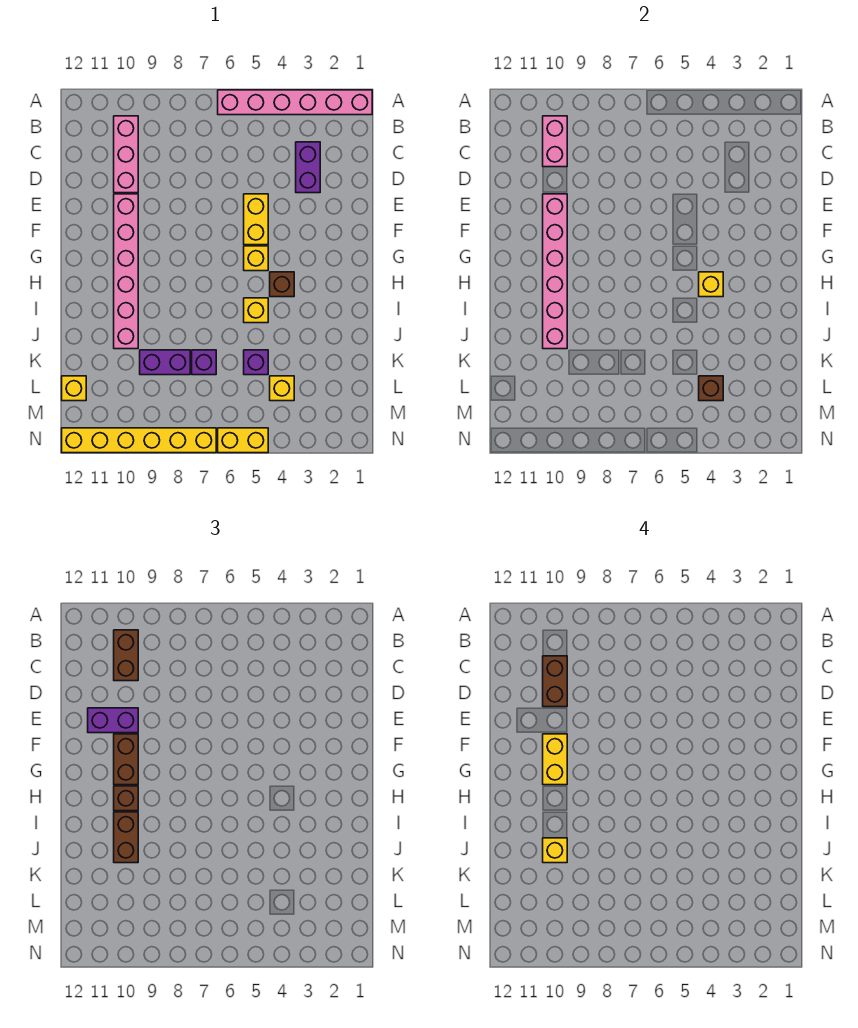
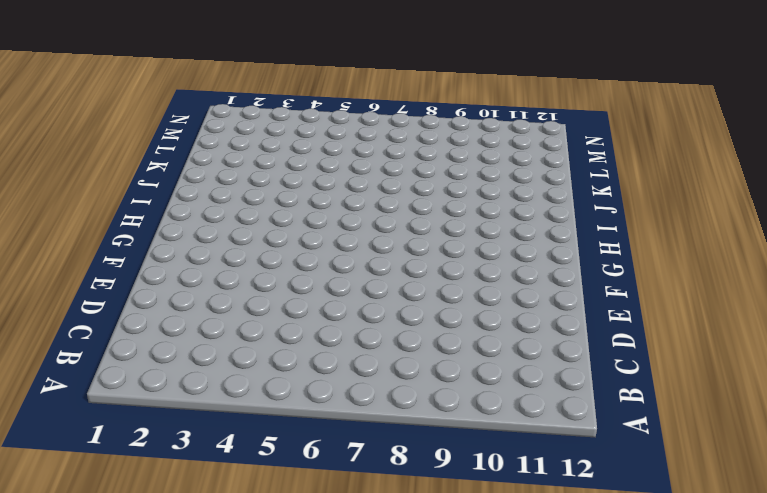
none -> pink 1x6 brick [218,90,372,115]
none -> pink 1x3 brick [114,116,138,193]
none -> purple 1x2 brick [296,142,320,193]

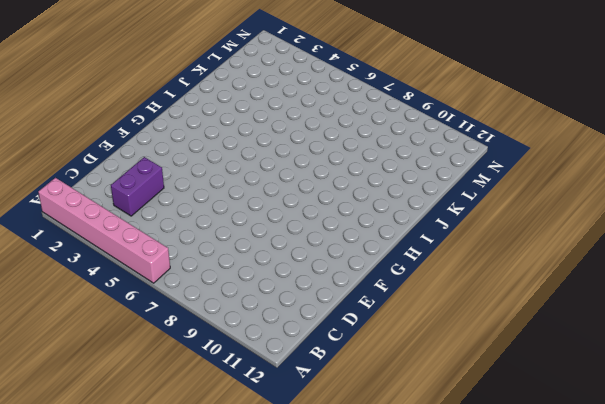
none -> pink 1x3 brick [114,116,138,193]
none -> yellow 1x2 brick [244,194,268,245]
none -> pink 1x6 brick [114,194,138,349]

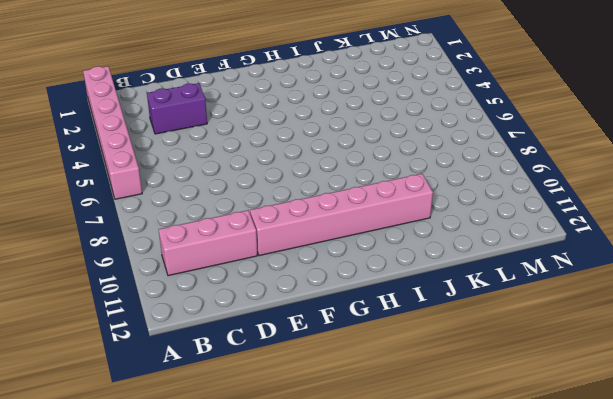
none -> yellow 1x2 brick [244,194,268,245]
none -> yellow 1x1 brick [244,246,268,271]
none -> brown 1x1 brick [270,272,294,297]

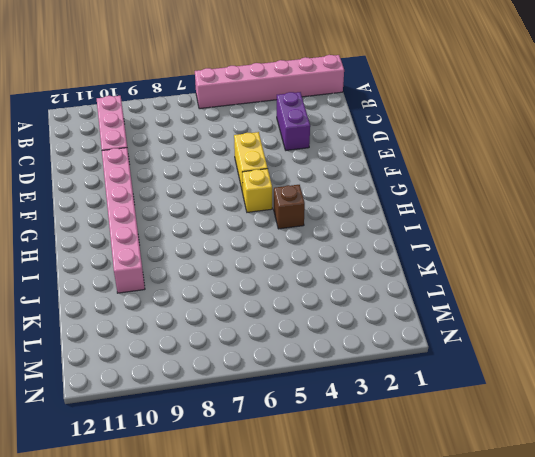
none -> yellow 1x1 brick [244,298,268,323]
none -> purple 1x1 brick [244,350,268,375]
none -> purple 1x1 brick [192,350,216,375]

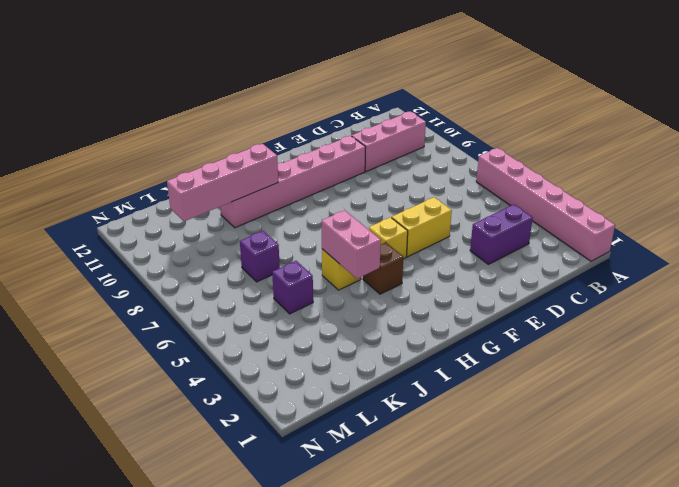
pink 1x2 brick [321,210,381,279] -> pink 1x2 brick turned to [543,116,567,167]
pink 1x4 brick [167,144,278,221] -> pink 1x6 brick [543,194,567,349]
none -> purple 1x2 brick [140,350,190,375]
none -> yellow 1x1 brick [270,376,294,401]
none -> yellow 1x1 brick [62,376,86,401]

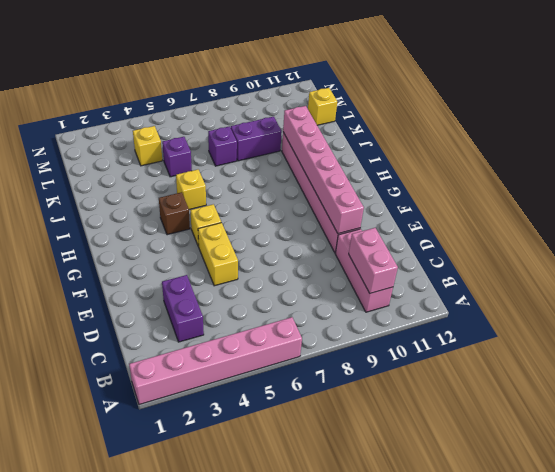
none -> yellow 1x2 brick [218,428,268,453]
none -> yellow 1x6 brick [62,428,216,453]
none -> yellow 1x1 brick [699,272,723,297]

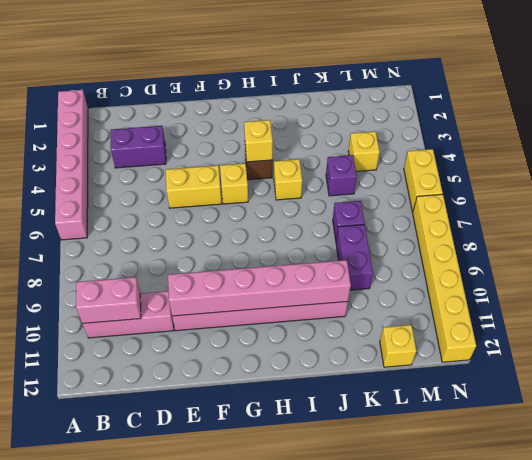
none -> brown 1x1 brick [699,376,723,401]
none -> brown 1x2 brick [114,630,138,681]
none -> purple 1x2 brick [88,708,138,733]

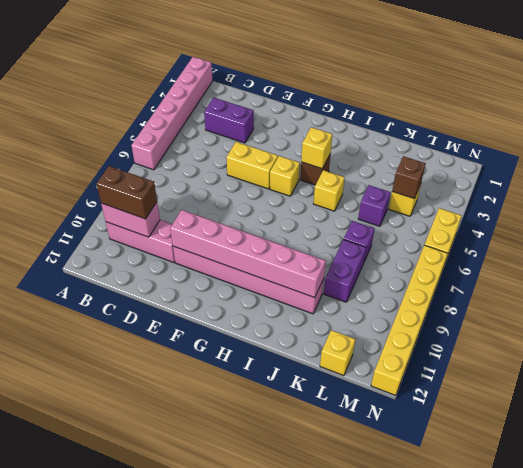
none -> purple 1x2 brick [88,708,138,733]
none -> brown 1x2 brick [114,734,138,785]
none -> brown 1x1 brick [114,786,138,811]

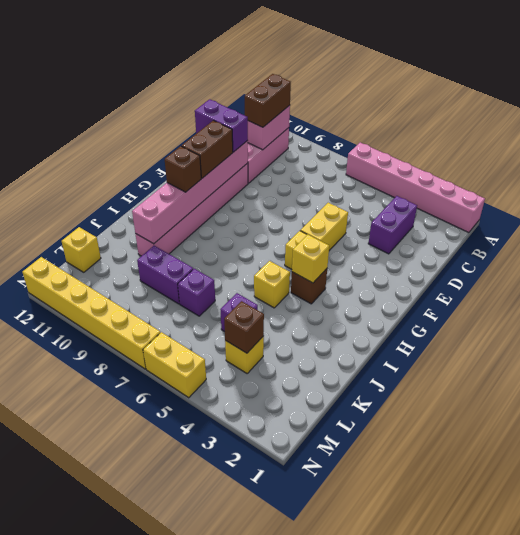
none -> brown 1x2 brick [114,812,138,863]
none -> brown 1x2 brick [543,656,567,707]
none -> yellow 1x2 brick [543,734,567,785]

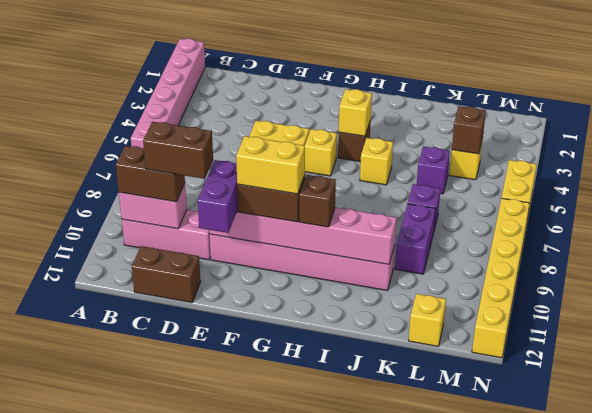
brown 1x2 brick [132,246,201,303] -> brown 1x2 brick moved to [114,812,138,863]
none -> purple 1x2 brick [296,142,320,193]
none -> yellow 1x1 brick [543,838,567,863]

